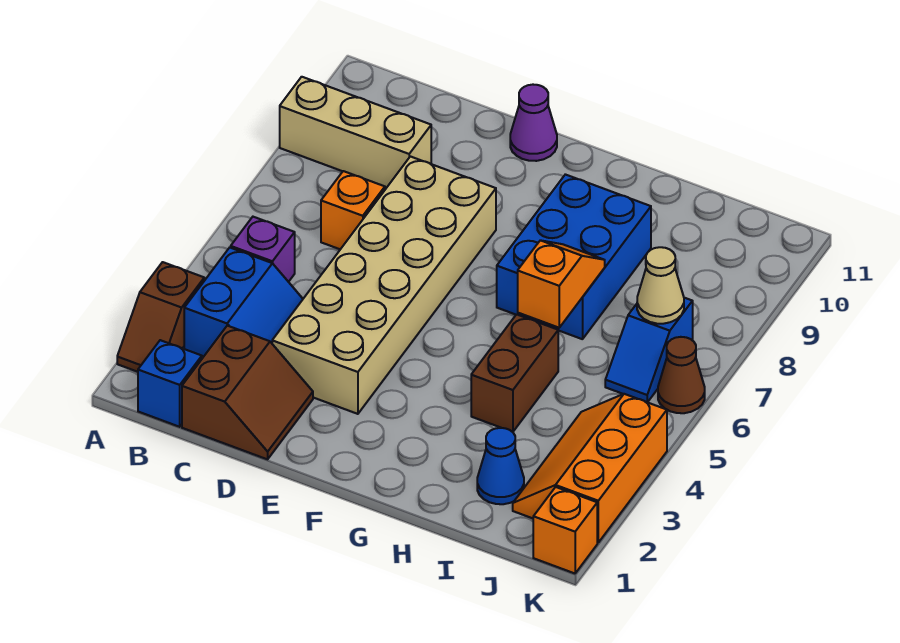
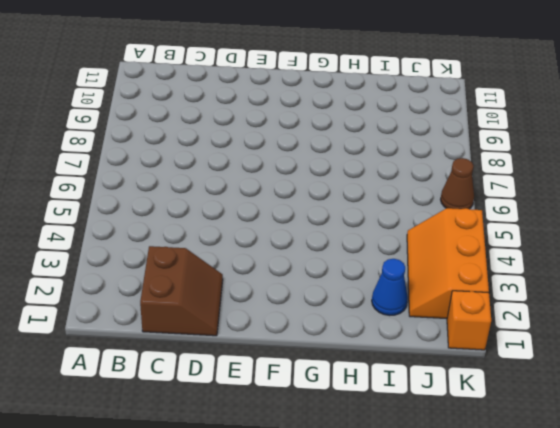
none -> brown 1x2 slope [117,262,204,372]
none -> tan 1x3 brick [280,77,431,188]
none -> blue 1x1 brick [138,340,202,427]

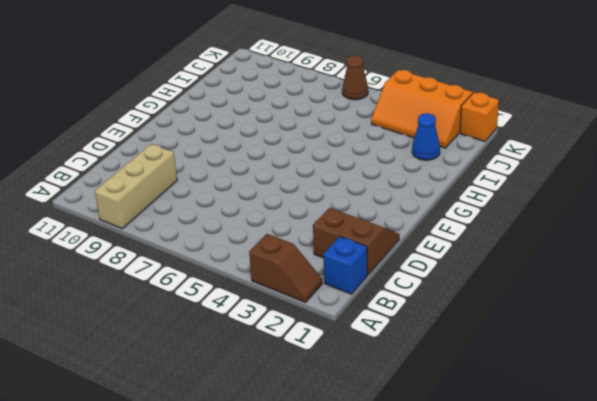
none -> blue 2x2 slope [184,248,303,357]
none -> purple 1x1 brick [231,217,295,282]
none -> orange 1x1 brick [321,171,385,249]

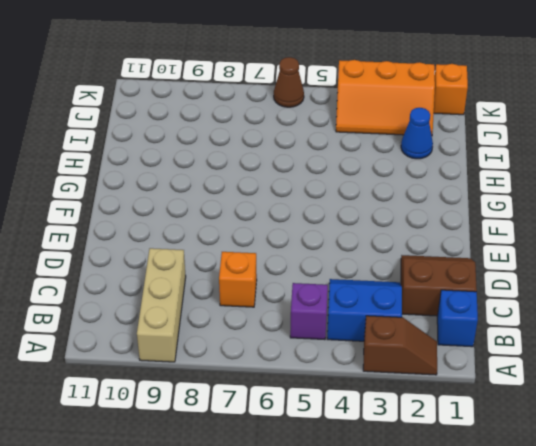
none -> tan 2x6 brick [272,156,496,414]
none -> purple 1x1 cone [510,85,557,161]
none -> blue 2x3 brick [497,174,651,339]

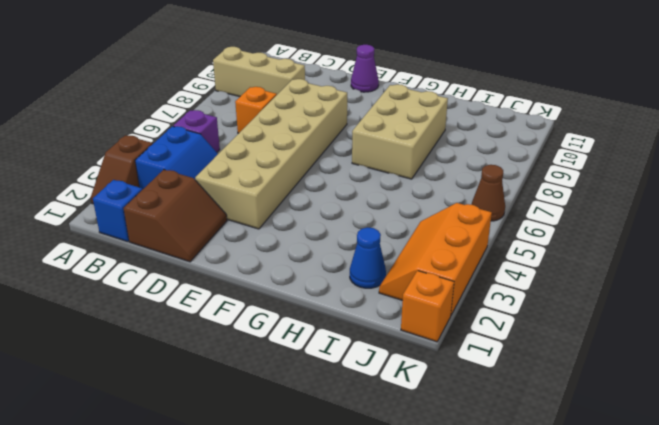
tan 2x3 brick [352,84,448,179] -> blue 2x3 brick [497,174,651,339]
none -> brown 1x2 brick [471,314,558,432]
none -> blue 1x2 slope [605,298,693,402]
none -> orange 1x2 slope [518,240,605,328]

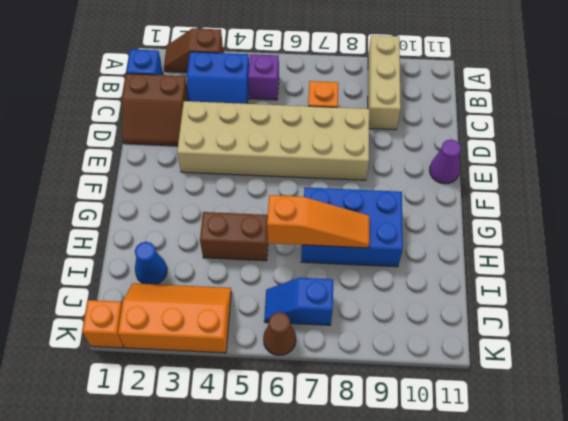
orange 1x3 slope [267,195,369,248] -> orange 1x2 slope [518,240,605,328]
none -> tan 1x1 cone [637,247,684,324]

